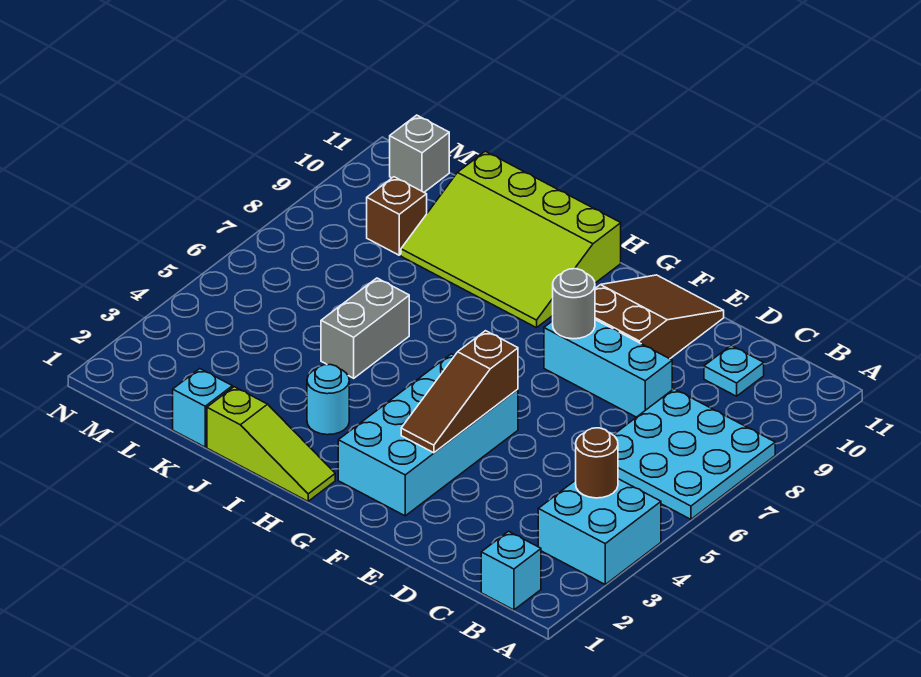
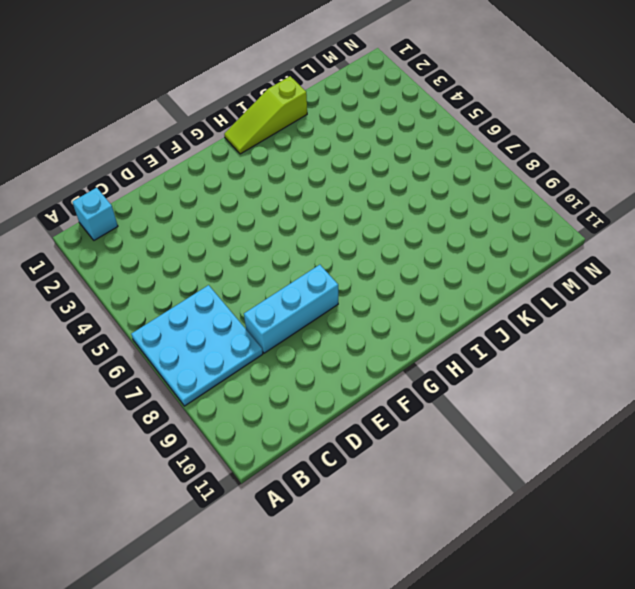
none -> cyan 2x2 brick [538,479,661,584]
none -> cyan 1x1 plate [704,345,764,396]
none -> brown 2x3 slope [595,275,724,359]

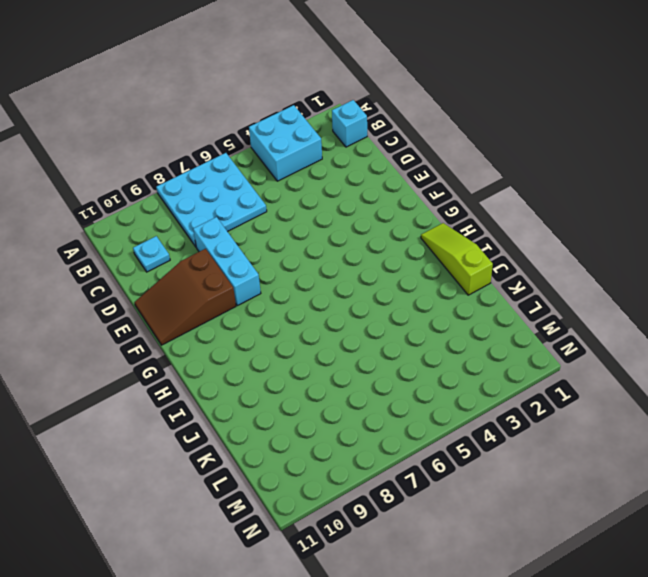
none -> cyan 2x4 brick [338,354,518,516]
none -> lime 3x4 slope [401,151,621,328]
none -> cyan 1x1 round brick [307,364,349,435]

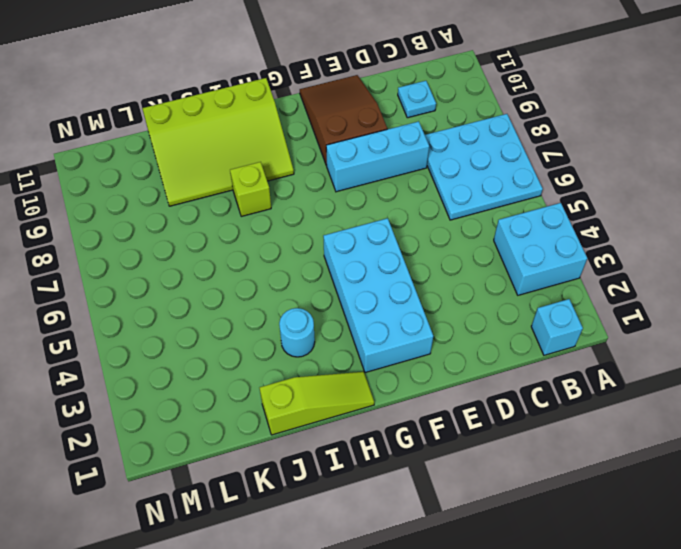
lime 1x1 brick [230,162,271,216] -> none
none -> grey 1x2 brick [321,278,409,378]
none -> cyan 1x1 brick [173,369,232,447]
none -> brown 1x1 brick [367,177,427,255]

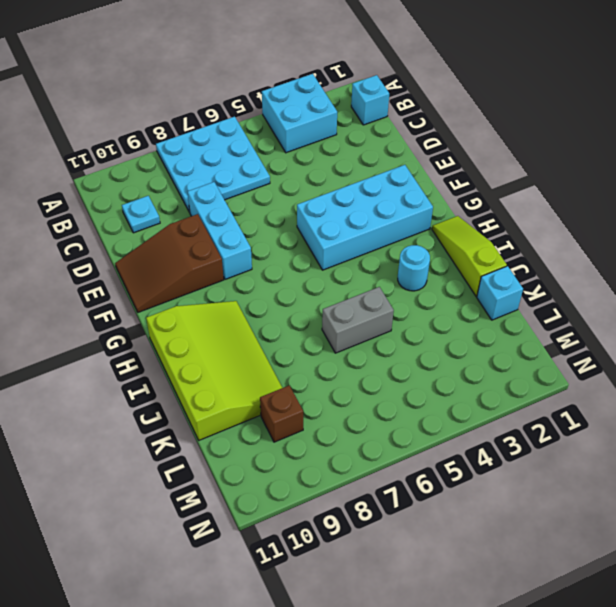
none -> grey 1x1 brick [390,115,449,192]
none -> brown 1x1 round brick [576,428,618,498]
none -> brown 1x3 slope [401,331,518,453]

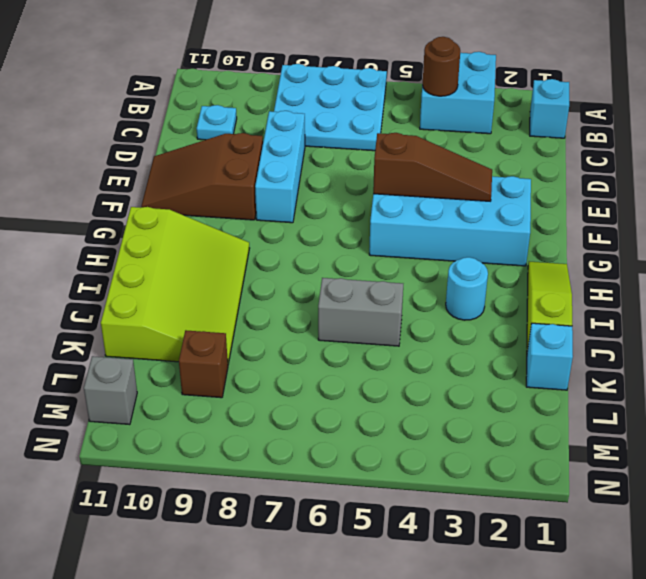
none -> grey 1x1 round brick [553,269,595,339]

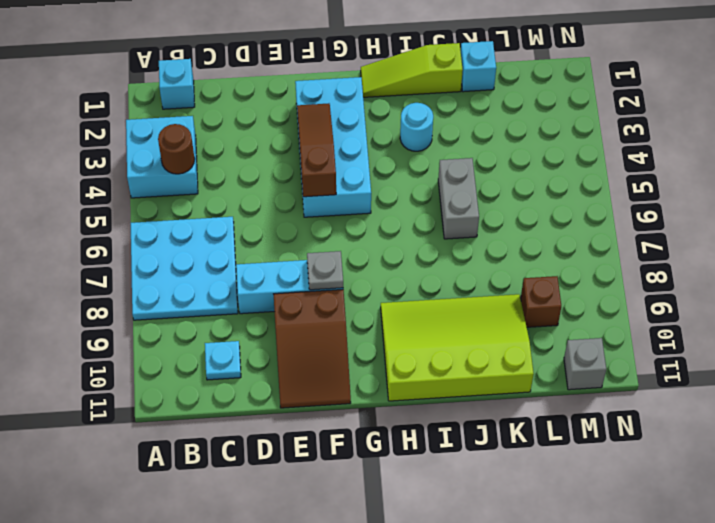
grey 1x1 plate [307,251,343,290] -> grey 1x1 round brick [553,269,595,339]

